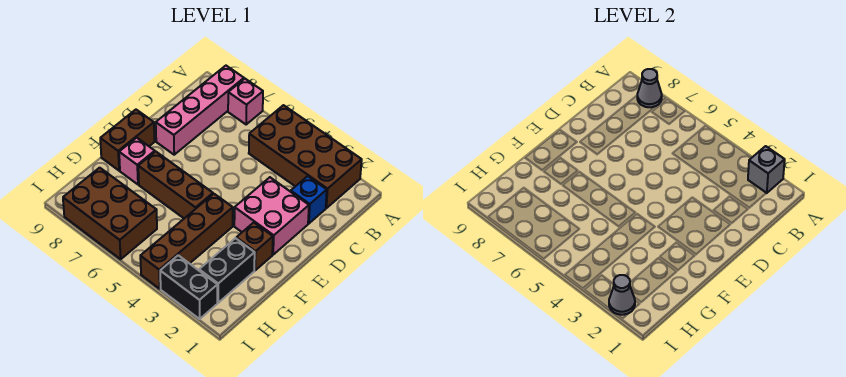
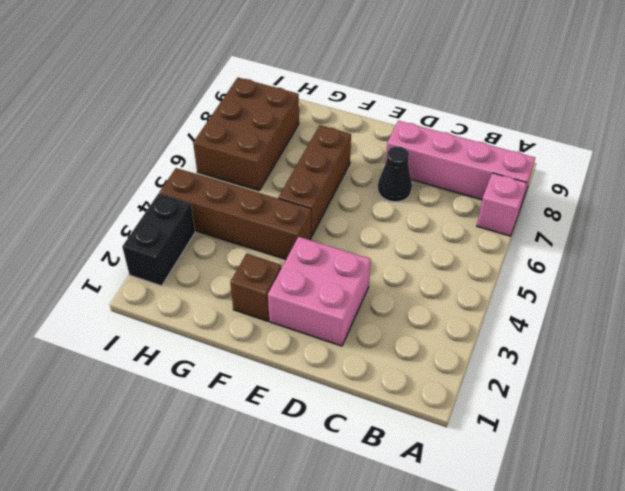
black 1x1 cone [378,146,412,202] -> none
none -> brown 2x4 brick [249,105,362,208]
none -> blue 1x1 brick [291,176,327,224]
none -> brown 1x2 brick [100,110,155,171]

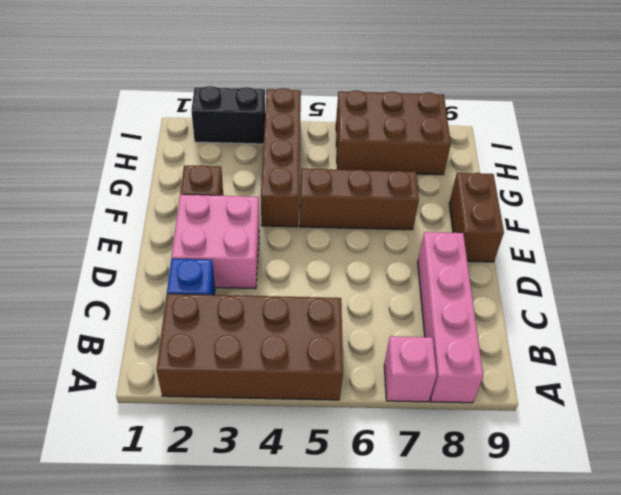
none -> pink 1x1 brick [119,138,155,184]
none -> black 1x2 brick [199,238,255,303]
none -> grey 1x1 brick [748,146,785,193]

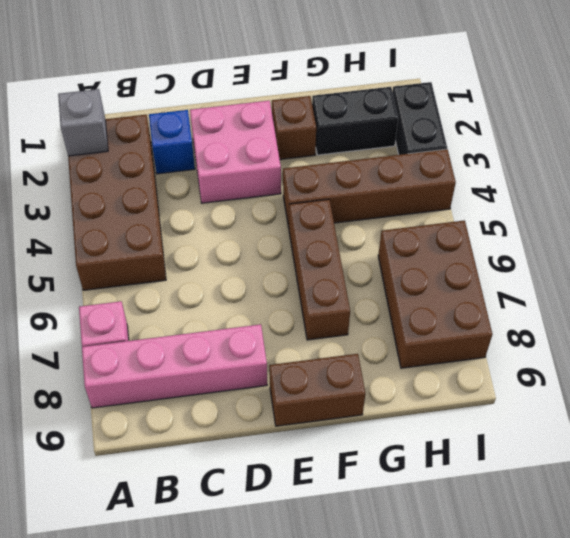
none -> pink 1x1 brick [119,138,155,184]
none -> grey 1x1 cone [637,69,662,107]
none -> grey 1x1 cone [609,275,635,315]

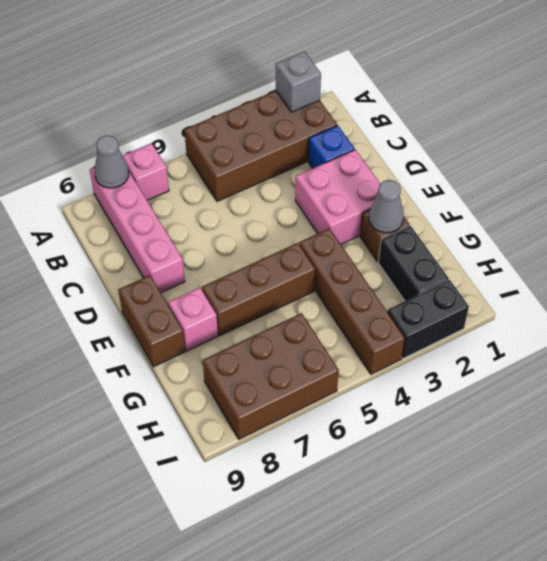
grey 1x1 cone [369,180,404,233] -> grey 1x1 cone moved to [609,275,635,315]

